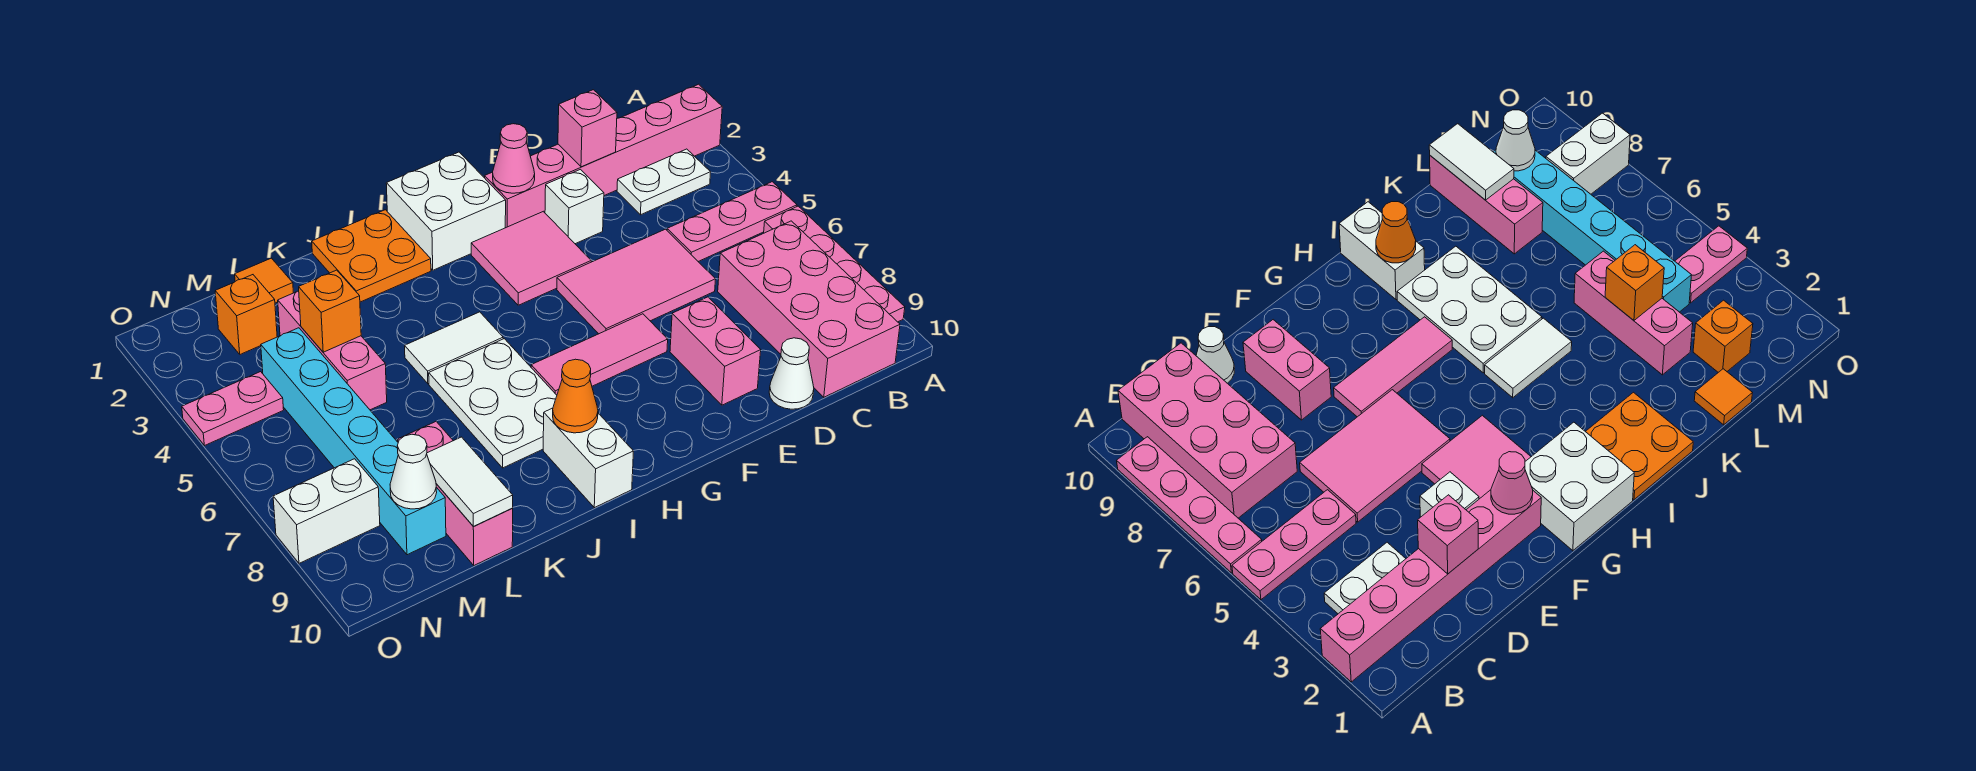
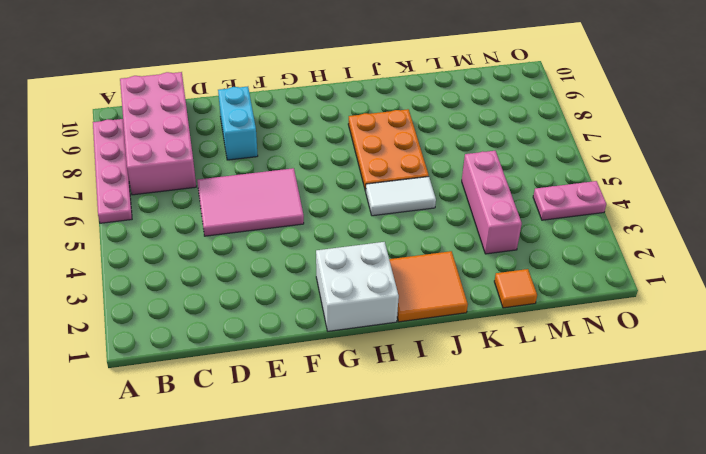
cyan 1x2 brick [218,87,258,160] -> pink 1x2 brick [670,297,761,405]
orange 2x2 tile [389,251,468,322] -> orange 2x2 plate [312,210,431,302]
orange 2x3 plate [348,109,429,191] -> white 2x3 plate [429,339,557,468]
none -> pink 1x6 brick [485,84,722,228]
none -> pink 1x3 plate [667,182,797,261]
none -> white 1x2 plate [617,149,711,215]

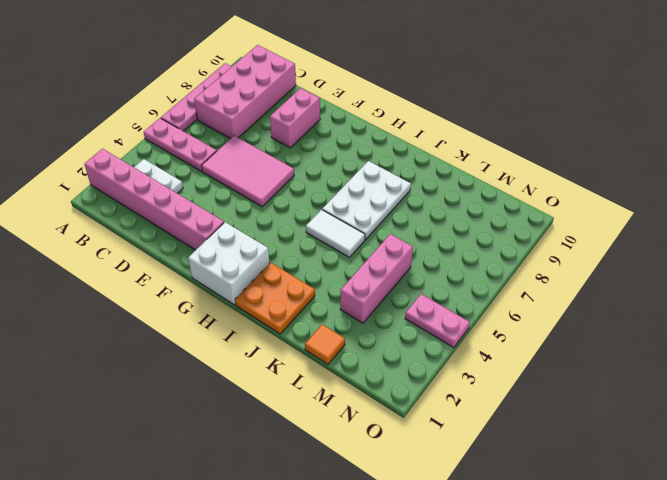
none -> white 1x1 cone [769,338,814,409]
none -> white 1x1 brick [545,169,604,244]
none -> pink 2x2 tile [471,211,591,305]

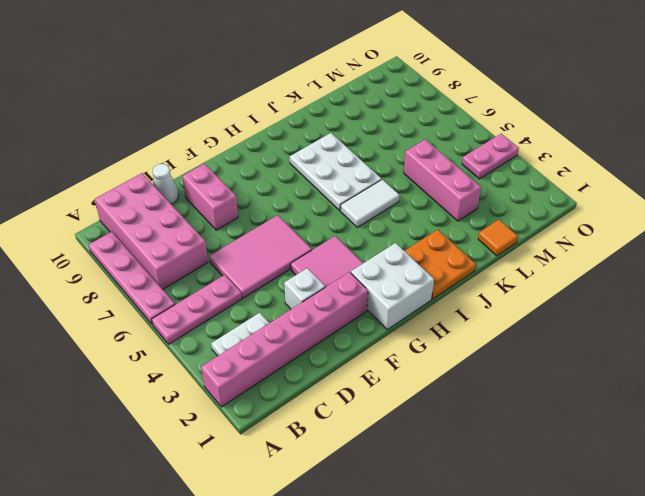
none -> pink 1x3 tile [531,314,668,395]
none -> white 1x2 brick [543,408,634,508]
none -> pink 1x3 brick [398,422,513,565]

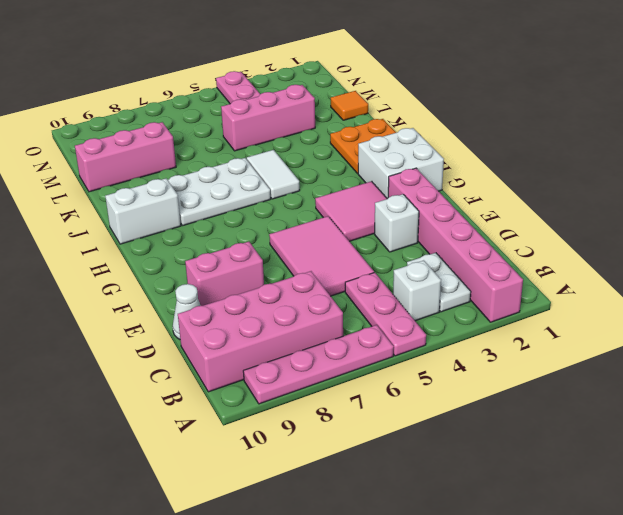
white 1x1 brick [393,260,441,321] -> none
none -> pink 1x3 tile [531,314,668,395]
none -> orange 1x1 brick [215,275,277,354]
none -> cyan 1x6 brick [261,328,446,555]

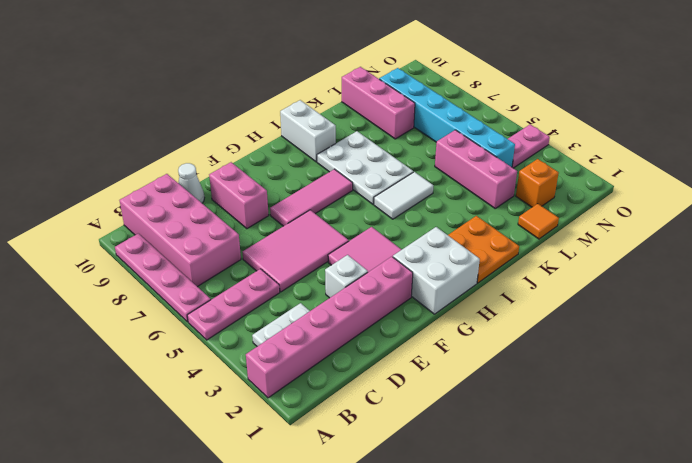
none -> white 1x2 brick [273,459,380,563]
none -> pink 1x1 brick [558,90,617,167]
none -> pink 1x1 cone [493,124,535,193]

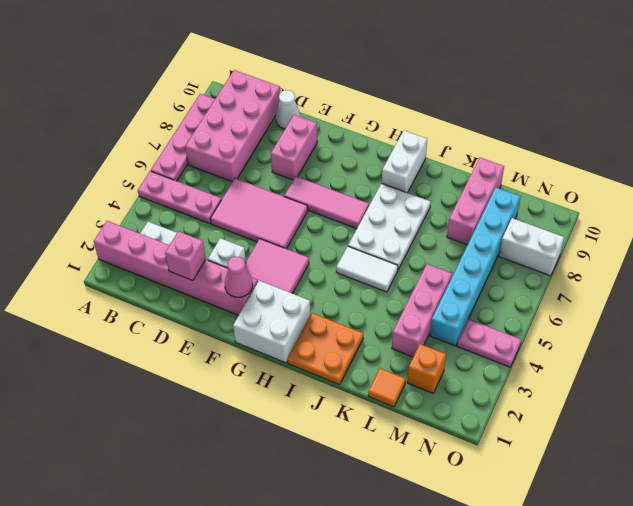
none -> orange 1x1 cone [553,359,598,433]
none -> orange 1x1 brick [299,270,361,352]
none -> white 1x2 tile [427,437,513,527]

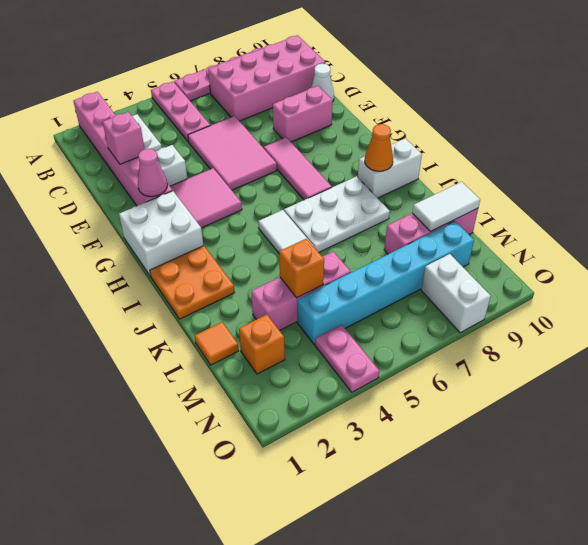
none -> white 1x1 cone [390,434,437,509]

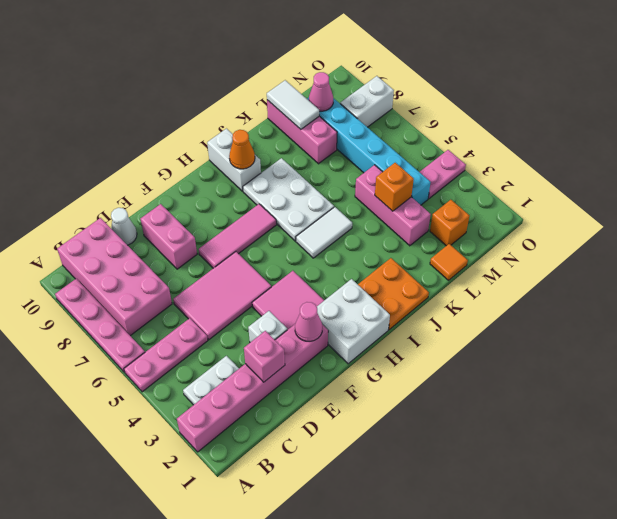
pink 1x1 cone [309,72,333,111] -> white 1x1 cone [390,434,437,509]

